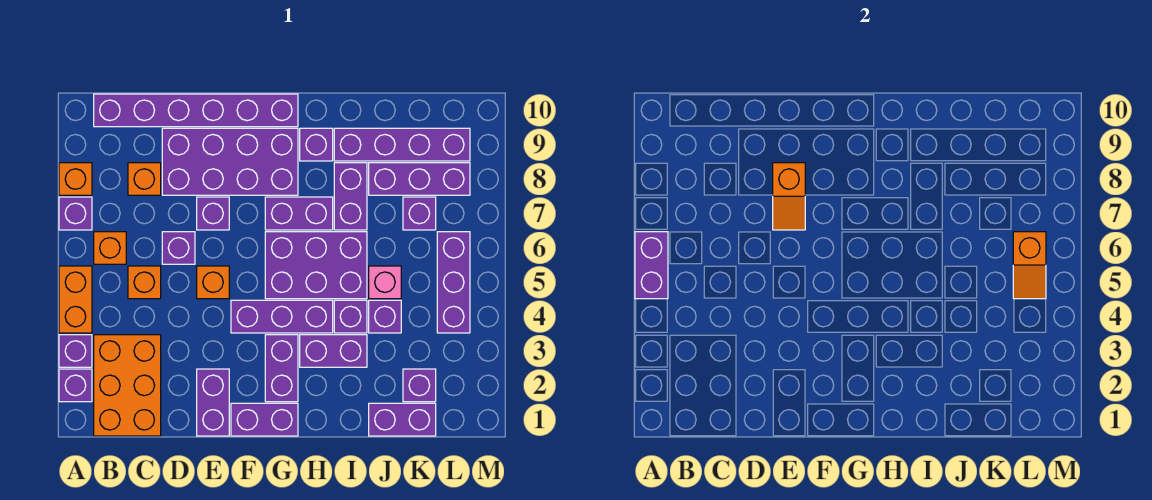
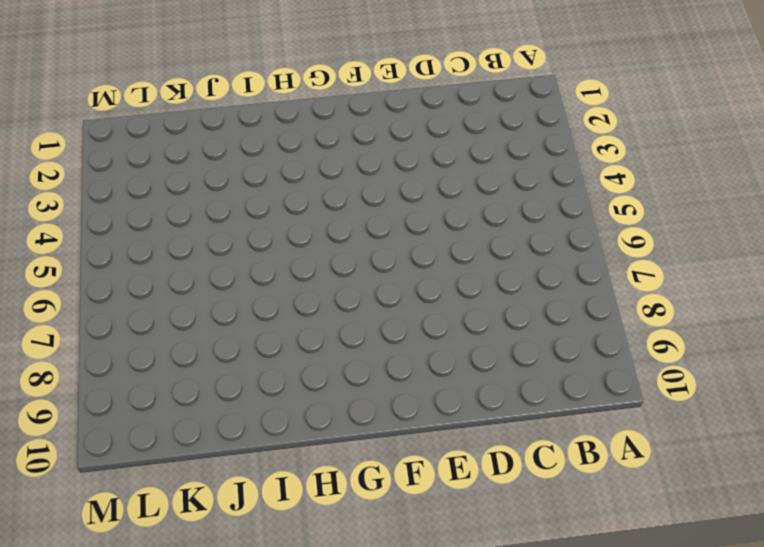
none -> purple 1x1 brick [59,369,92,402]
none -> purple 1x1 brick [59,335,92,367]
none -> orange 1x2 brick [59,266,92,333]
none -> purple 1x1 brick [59,197,92,230]

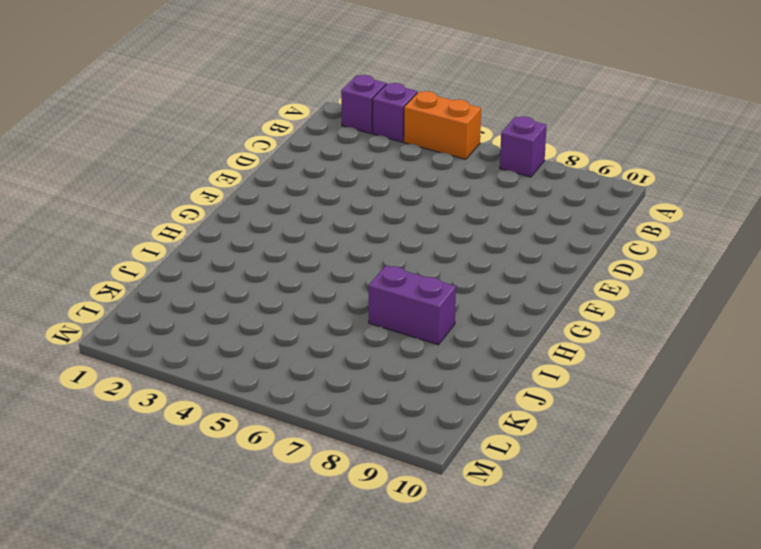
none -> orange 1x1 brick [59,163,92,195]
none -> orange 2x3 brick [94,335,161,436]
none -> orange 1x1 brick [94,232,126,264]
none -> purple 1x6 brick [94,94,298,127]

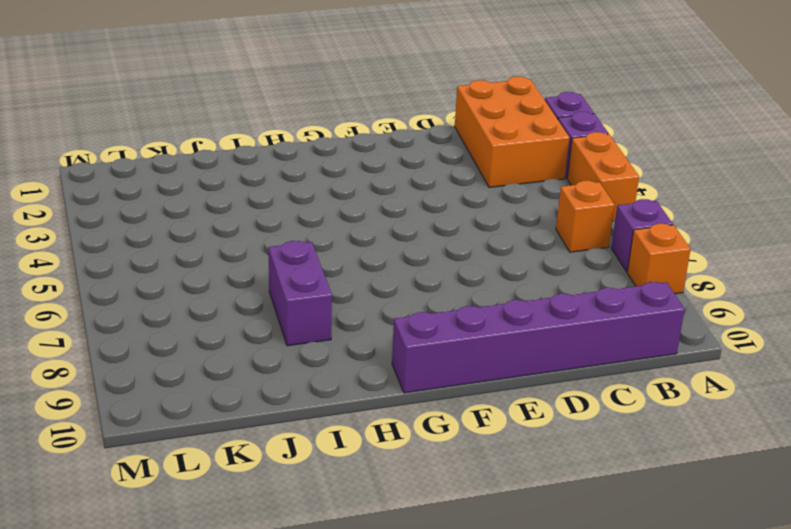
none -> orange 1x1 brick [128,266,161,299]
none -> orange 1x1 brick [128,163,161,195]
none -> purple 1x1 brick [162,232,195,264]
none -> purple 2x4 brick [162,128,298,195]

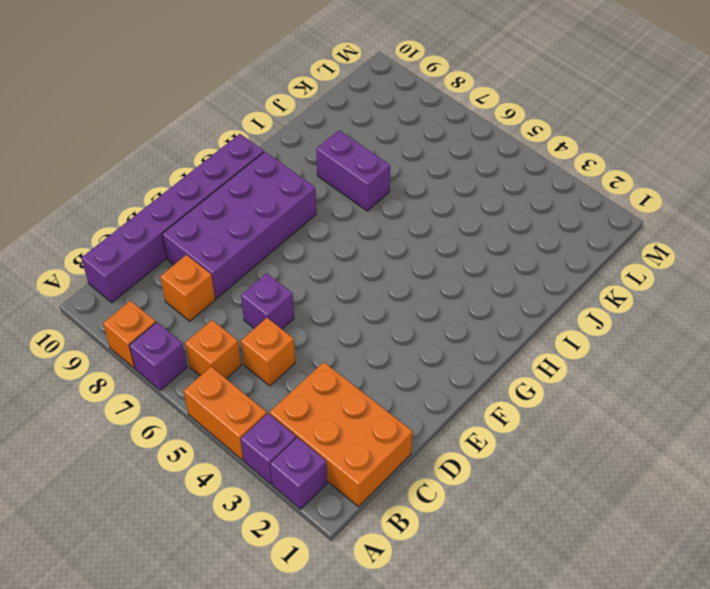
none -> purple 1x2 brick [197,369,229,436]
none -> orange 1x1 brick [197,266,229,299]
none -> purple 1x1 brick [197,197,229,230]
none -> purple 1x2 brick [231,403,298,436]

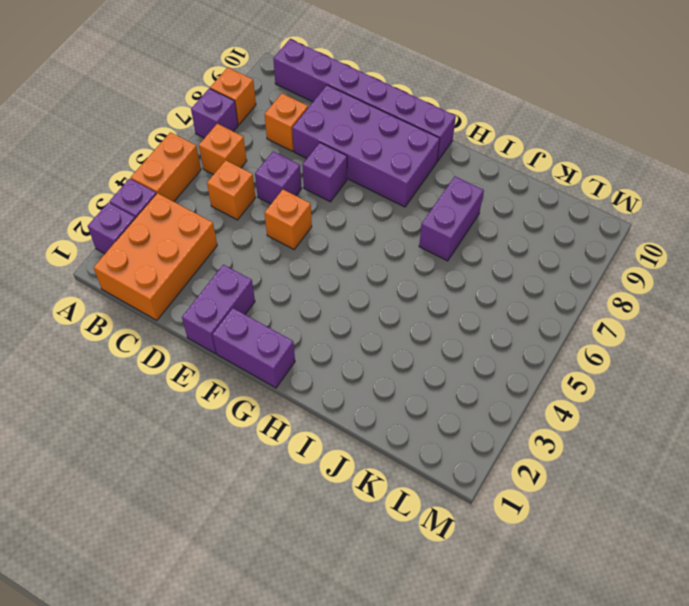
none -> purple 1x3 brick [231,300,333,333]
none -> purple 1x2 brick [265,335,298,402]
none -> purple 2x3 brick [265,232,367,299]
none -> purple 1x2 brick [265,197,333,230]

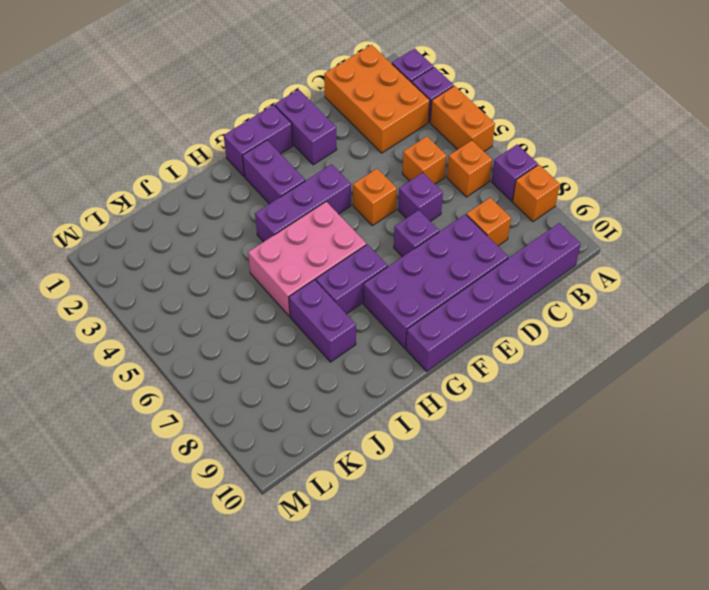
pink 2x3 brick [248,202,366,316] -> purple 2x3 brick [265,232,367,299]
none -> purple 1x2 brick [300,335,367,367]
none -> purple 1x1 brick [300,128,333,161]
none -> purple 1x1 brick [334,300,367,333]
none -> purple 1x4 brick [334,128,470,161]

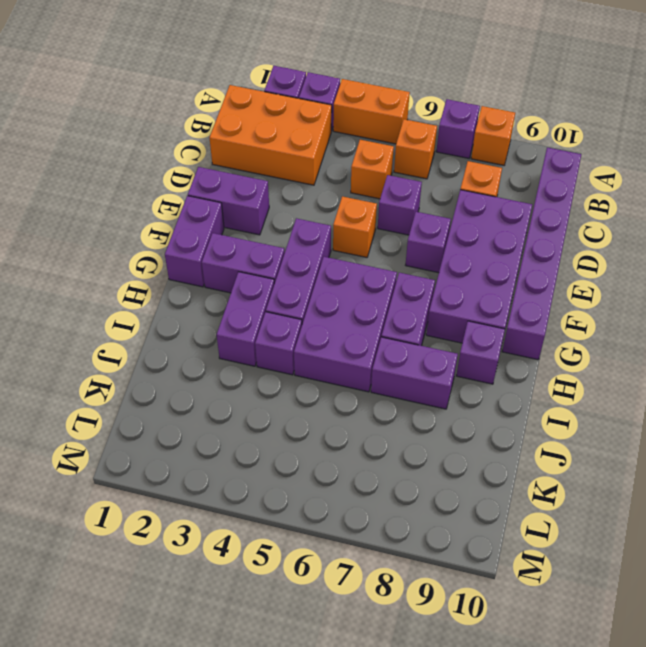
none -> purple 1x4 brick [334,128,470,161]
none -> purple 1x2 brick [369,403,436,436]
none -> purple 1x1 brick [369,300,401,333]
none -> pink 1x1 brick [369,266,401,299]

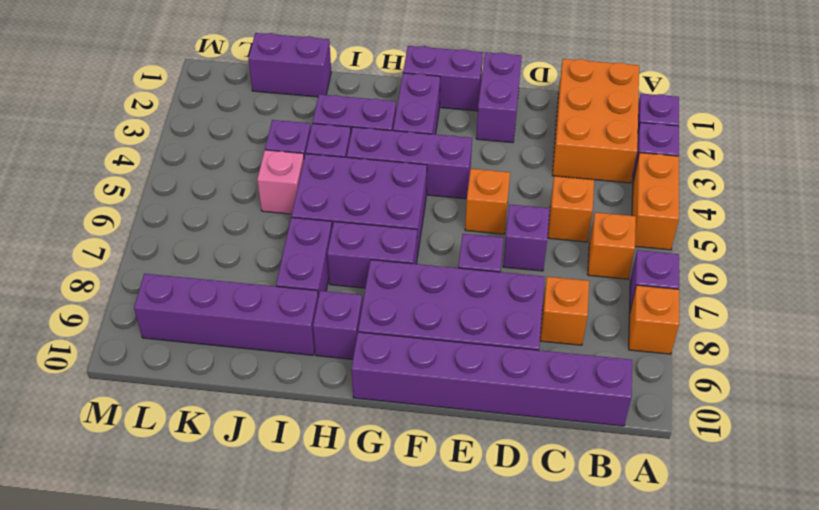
none -> purple 1x3 brick [369,163,470,195]
none -> purple 1x1 brick [403,369,436,402]
none -> purple 1x1 brick [403,197,436,230]
none -> purple 1x3 brick [437,232,470,333]

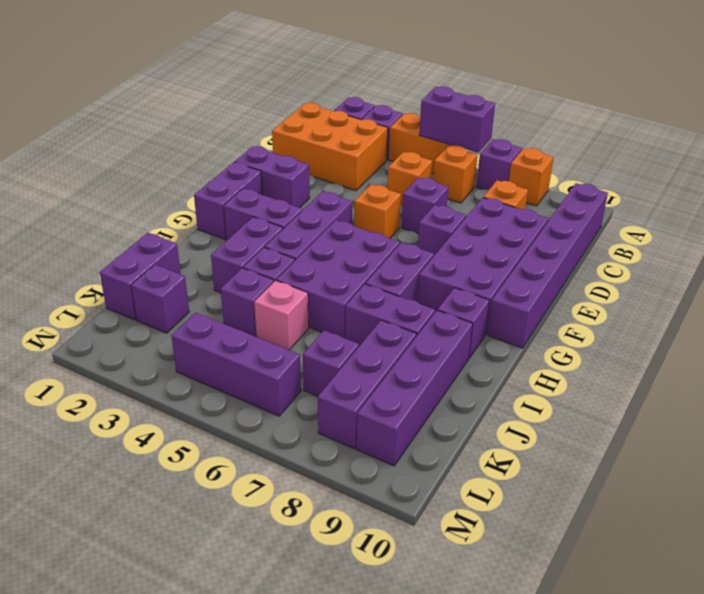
none -> orange 1x2 slope [773,163,805,230]
none -> orange 1x2 slope [1013,232,1046,299]

